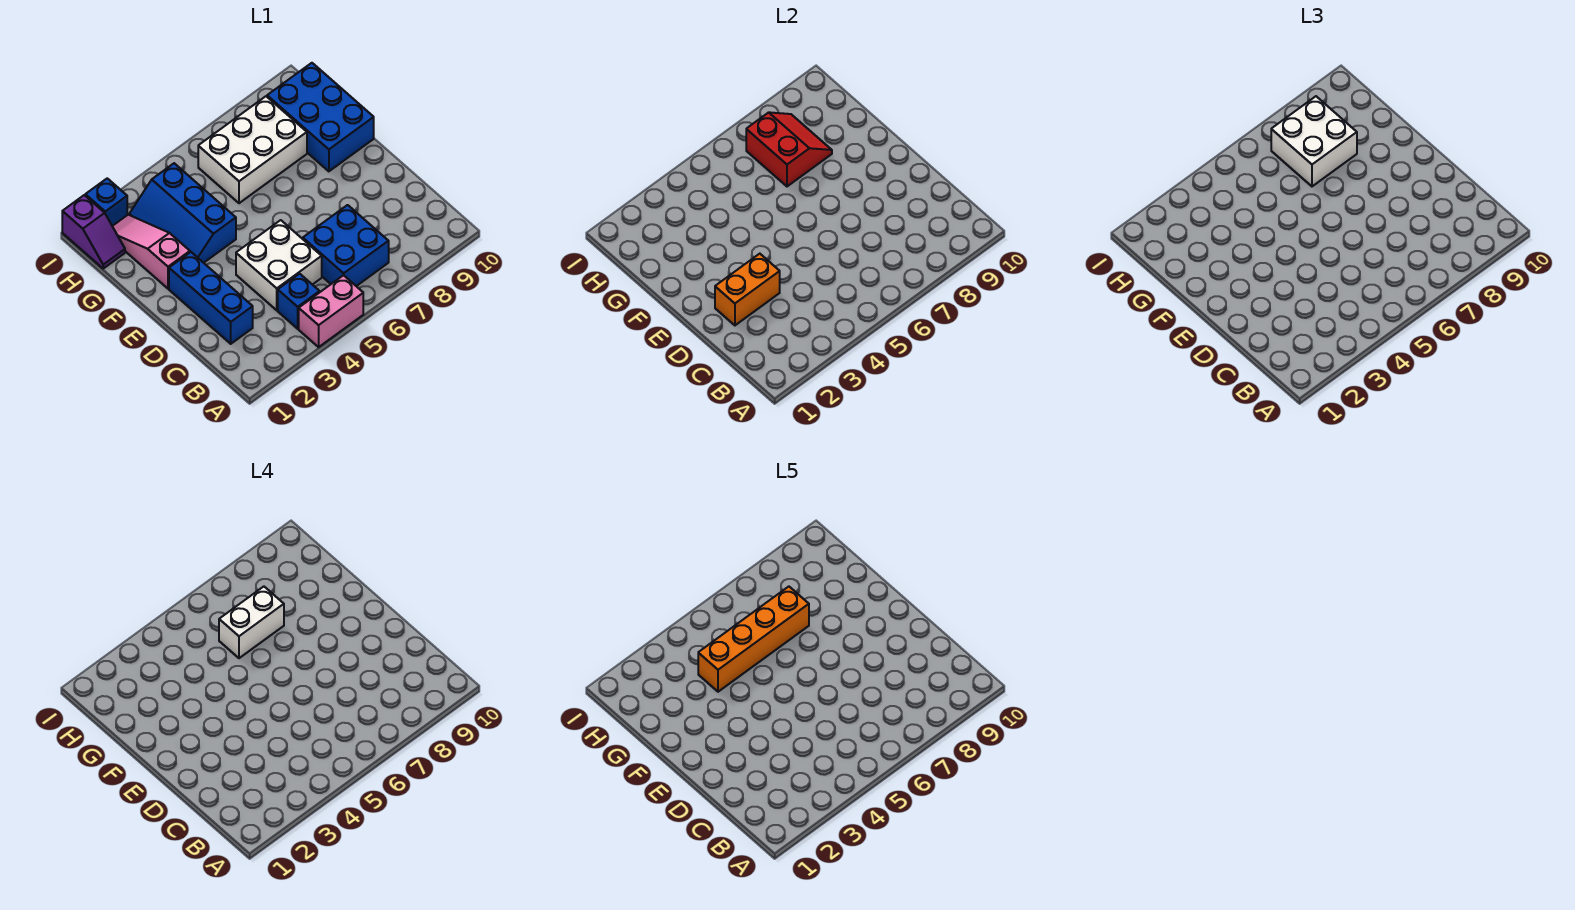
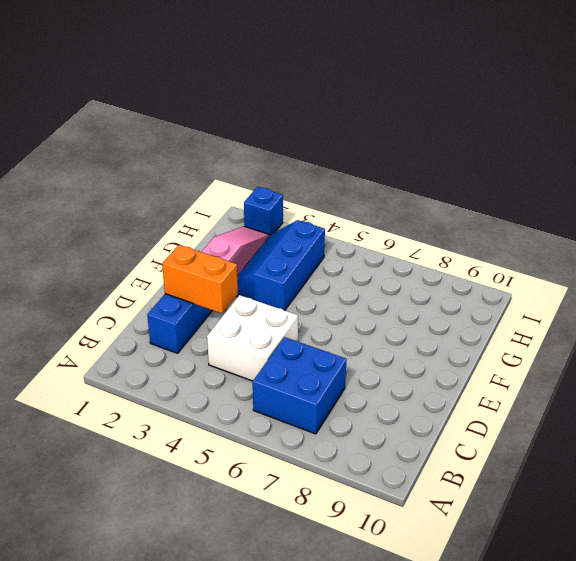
none -> pink 1x2 brick [299,275,363,347]
none -> blue 1x1 brick [278,274,320,329]
none -> blue 2x3 brick [267,63,374,171]

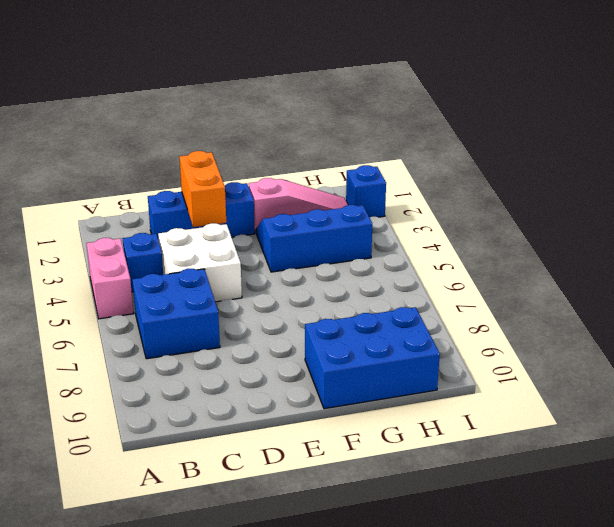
none -> white 2x3 brick [198,96,307,203]
none -> purple 1x2 slope [62,195,125,268]
none -> red 2x2 slope [746,112,832,186]

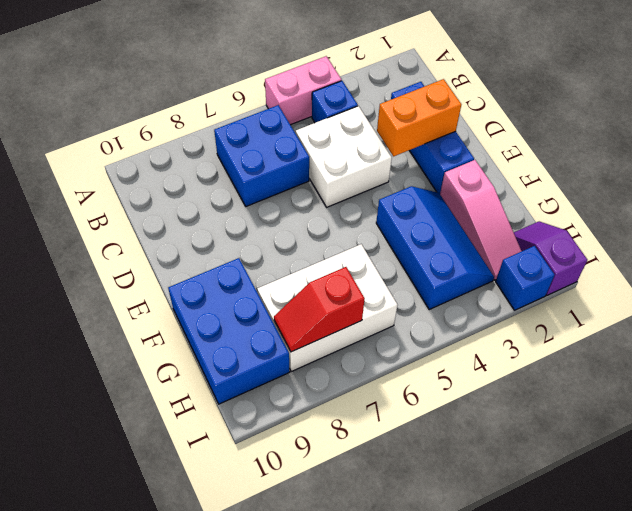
red 1x2 slope [274,267,365,352] -> red 2x2 slope [746,112,832,186]
none -> white 2x2 brick [1271,96,1357,186]
none -> white 1x2 brick [219,587,284,658]
none -> orange 1x4 brick [698,587,809,692]

